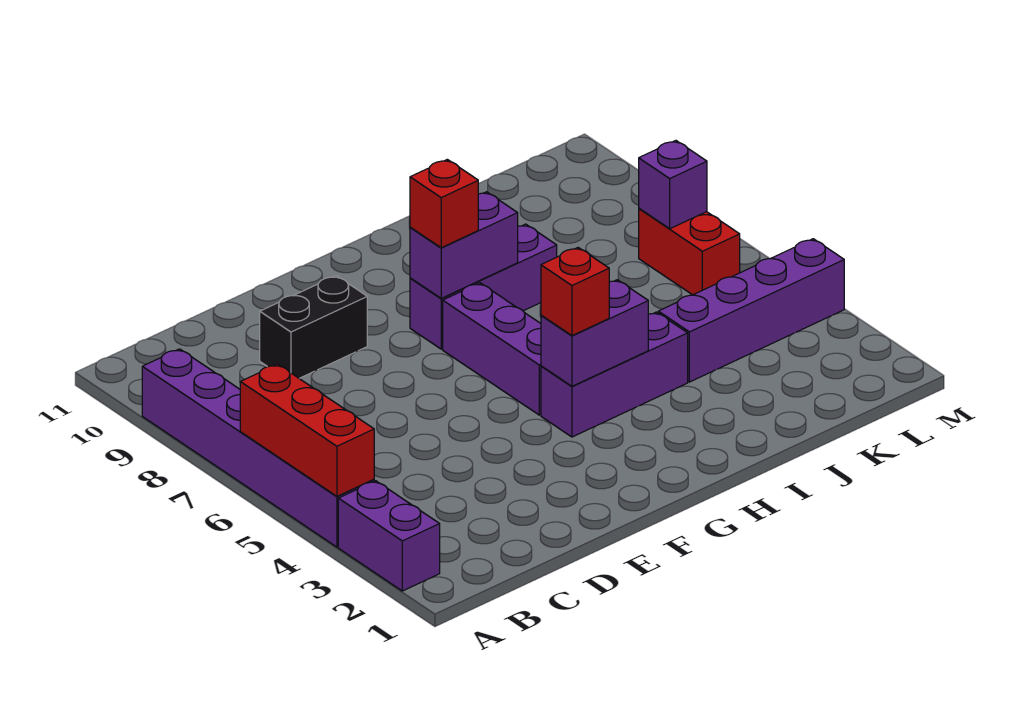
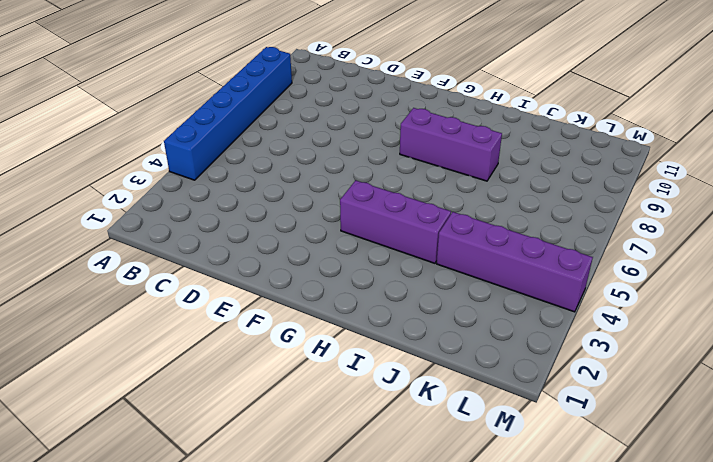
blue 1x6 brick [164,47,292,180] -> purple 1x6 brick [142,349,374,547]
none -> purple 1x2 brick [338,481,440,591]
none -> black 1x2 brick [260,276,367,378]
none -> purple 1x3 brick [443,283,541,415]

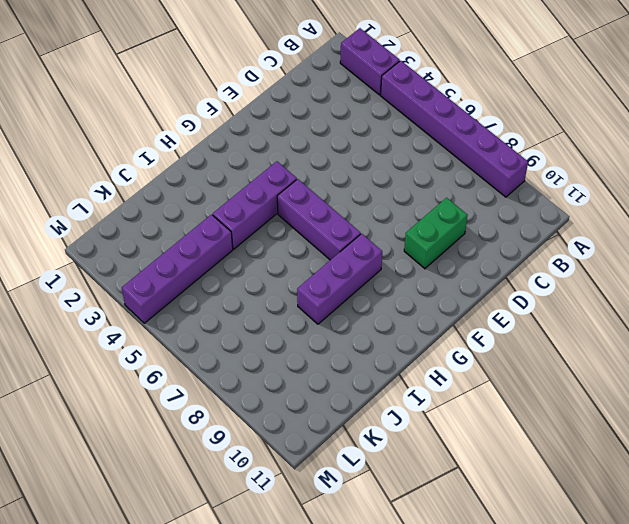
green 1x2 brick [404,198,468,269] -> black 1x2 brick [260,276,367,378]
none -> red 1x2 brick [639,209,740,295]
none -> red 1x3 brick [240,364,374,496]
none -> purple 1x2 brick [541,280,648,386]

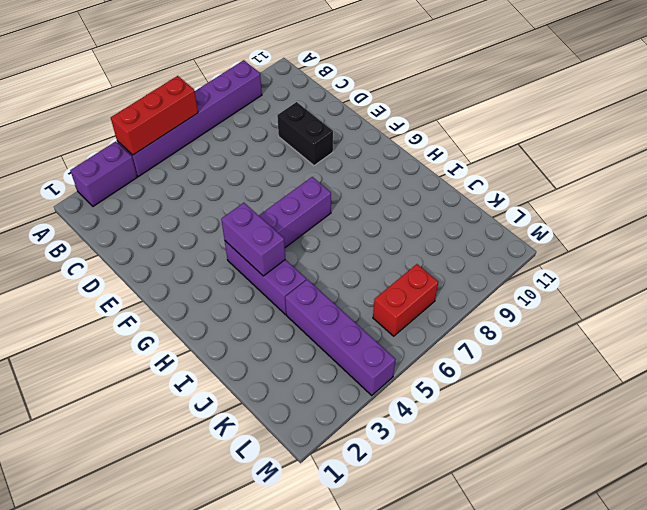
none -> purple 1x3 brick [410,224,557,349]
none -> purple 1x2 brick [410,192,518,298]
none -> purple 1x1 brick [639,141,707,229]

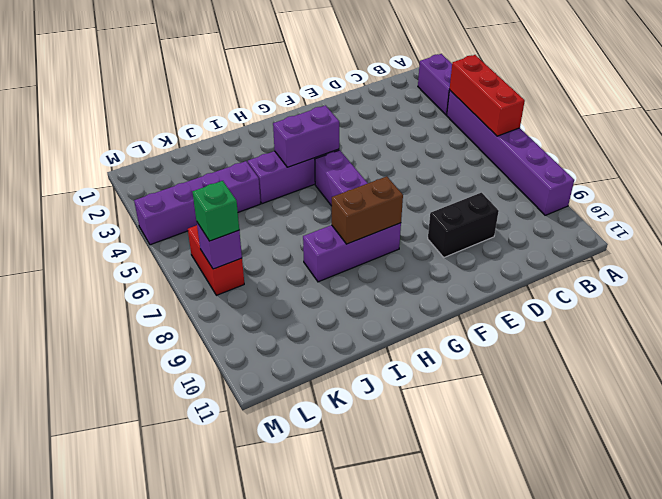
brown 1x2 brick [332,176,403,244] -> purple 1x2 brick [410,192,518,298]
green 1x1 brick [193,181,239,241] -> none
none -> red 1x1 brick [541,248,609,336]
none -> red 1x1 brick [410,159,478,248]

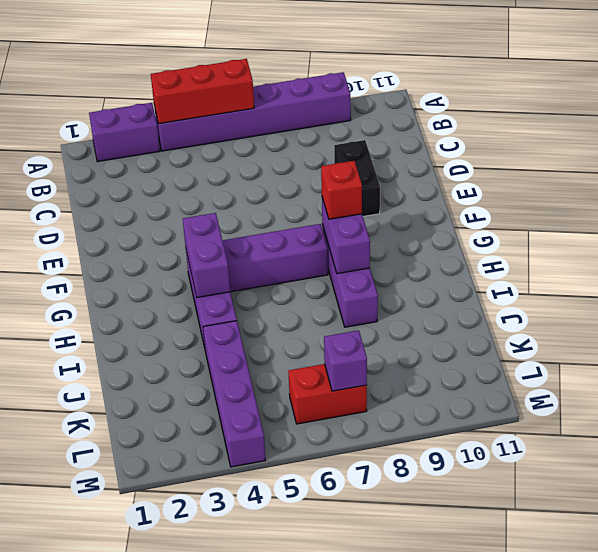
none -> red 1x1 brick [541,248,609,336]

